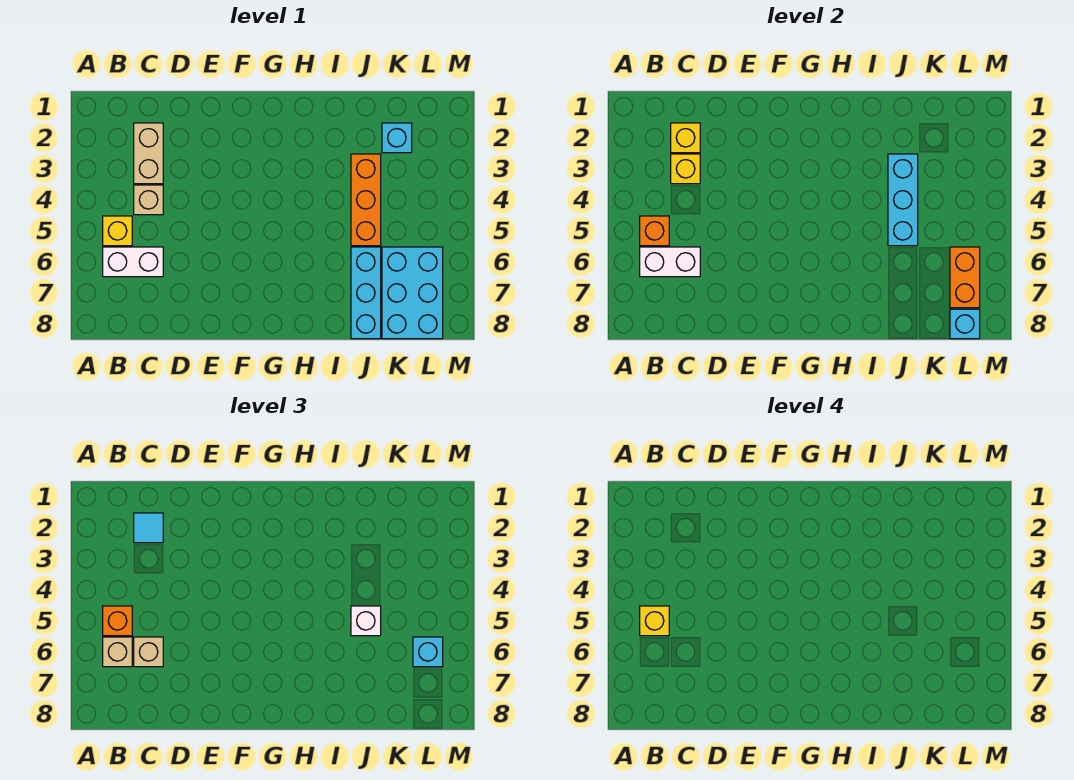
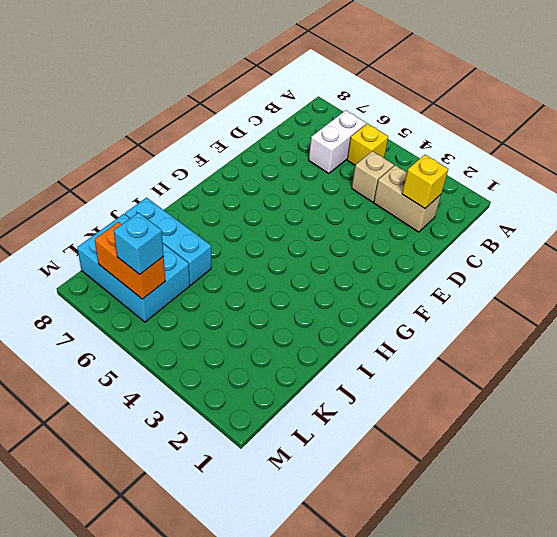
none -> orange 1x3 brick [351,154,381,246]
none -> cyan 1x1 brick [382,123,412,153]
none -> orange 1x1 brick [640,216,669,246]

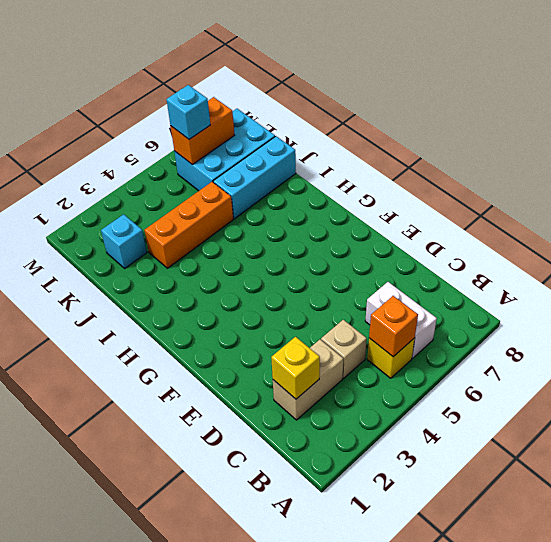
none -> white 1x2 brick [640,247,700,277]
none -> yellow 1x1 brick [671,154,700,184]
none -> cyan 1x3 brick [888,154,918,246]

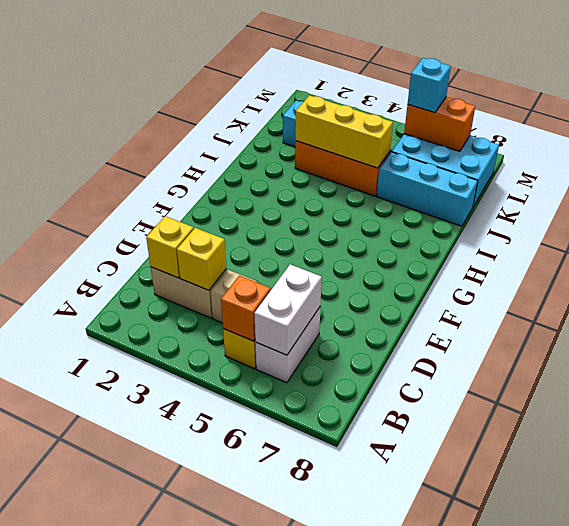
yellow 1x3 brick [295,95,393,168] -> cyan 1x3 brick [888,154,918,246]
none -> cyan 1x1 brick [950,309,980,339]
none -> orange 1x1 brick [103,606,132,636]
none -> tan 1x1 brick [103,637,132,667]

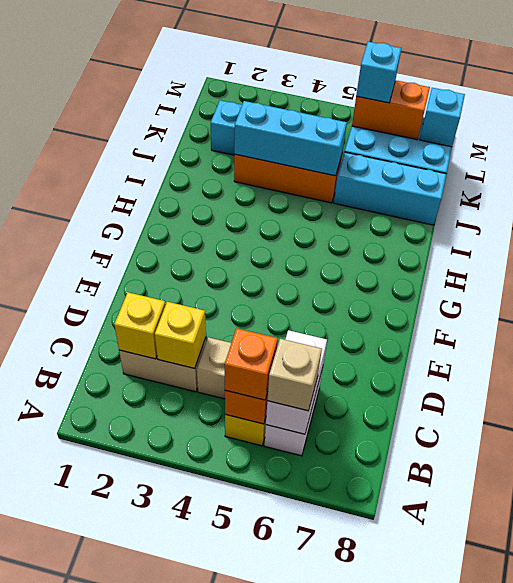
none -> cyan 1x1 tile [134,513,163,543]
none -> tan 1x1 brick [134,637,163,667]
none -> white 1x1 brick [351,606,381,636]

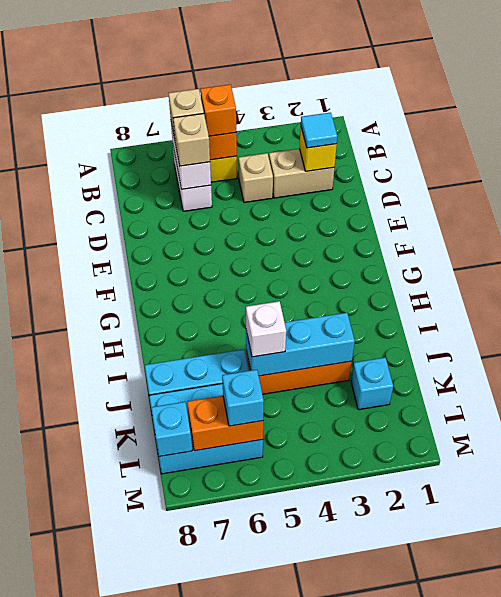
none -> yellow 1x1 brick [671,154,700,184]
none -> yellow 1x1 brick [640,606,669,636]

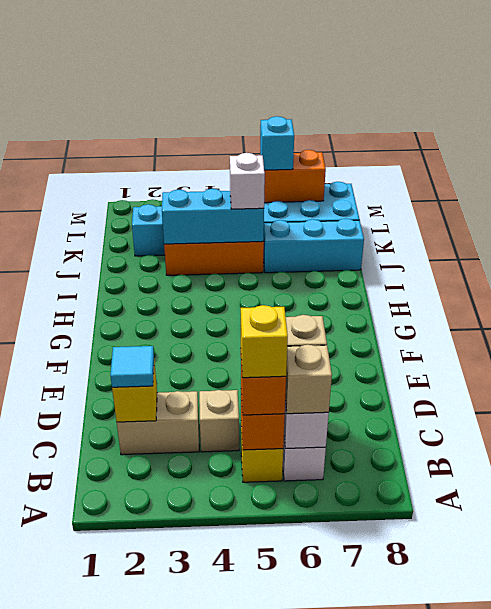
none -> yellow 1x1 brick [671,154,700,184]
none -> cyan 1x1 brick [950,309,980,339]

